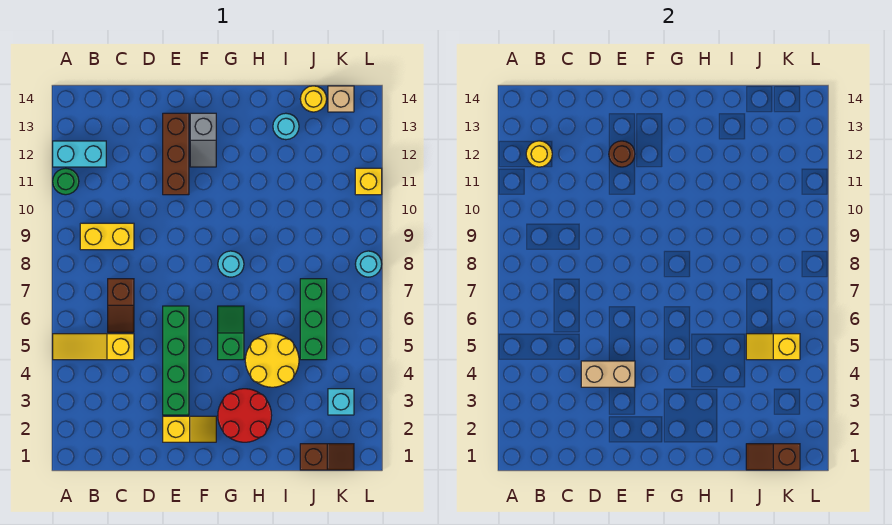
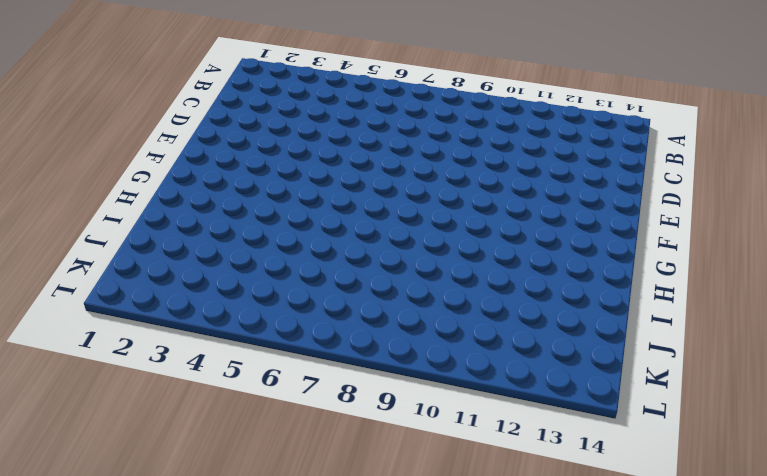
none -> yellow 1x3 slope [53,334,134,360]
none -> green 1x1 round brick [53,168,79,195]
none -> cyan 1x2 brick [53,141,106,167]

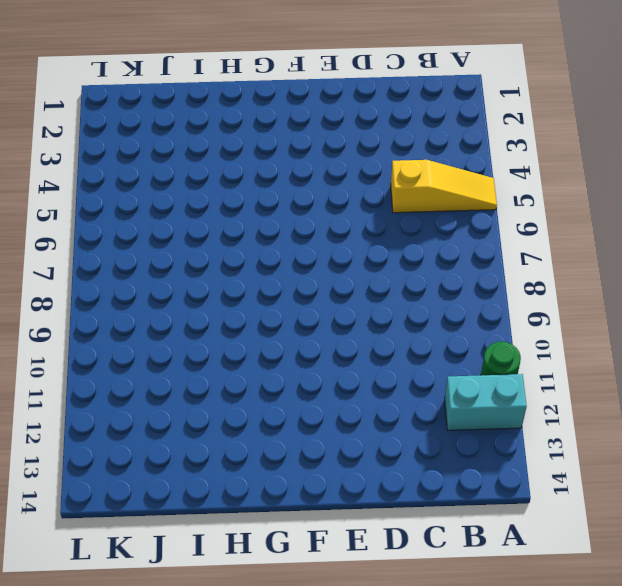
none -> yellow 1x2 brick [80,223,134,250]
none -> brown 1x2 slope [108,279,134,332]
none -> yellow 1x2 slope [163,416,216,442]

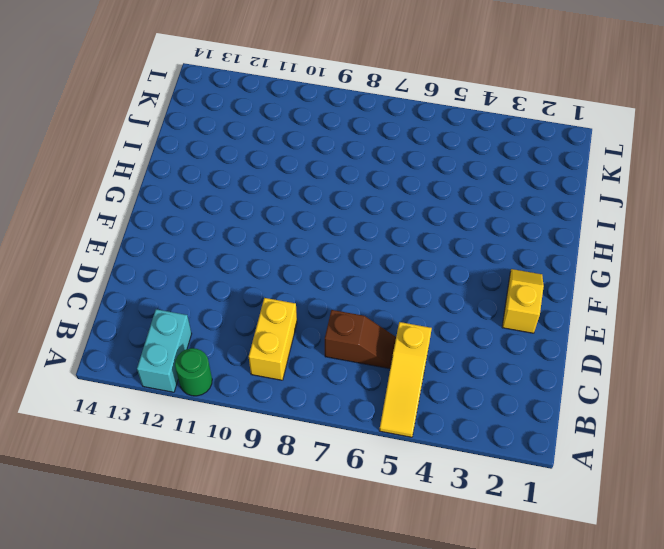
none -> green 1x4 brick [163,306,189,415]
none -> brown 1x3 brick [163,113,189,195]
none -> grey 1x2 slope [190,113,216,167]

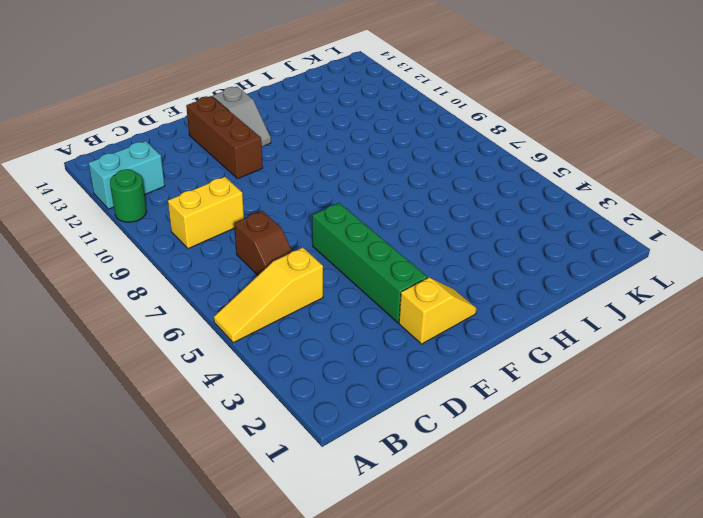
none -> red 2x2 round brick [218,389,272,442]
none -> green 1x2 slope [218,306,244,360]
none -> cyan 1x1 round brick [218,251,244,277]

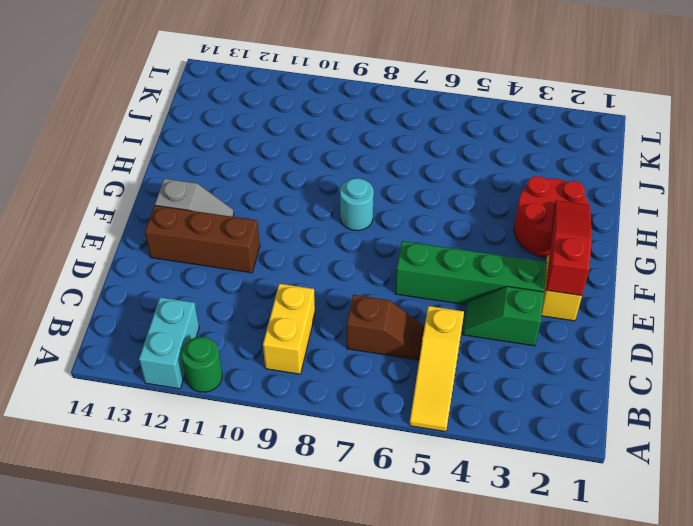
green 1x2 slope [463,286,544,346] -> green 1x2 slope moved to [218,306,244,360]
red 1x3 slope [546,201,592,296] -> none
none -> yellow 2x2 round brick [245,334,299,387]
none -> cyan 1x1 round brick [273,113,299,140]
none -> brown 1x2 slope [300,444,354,470]

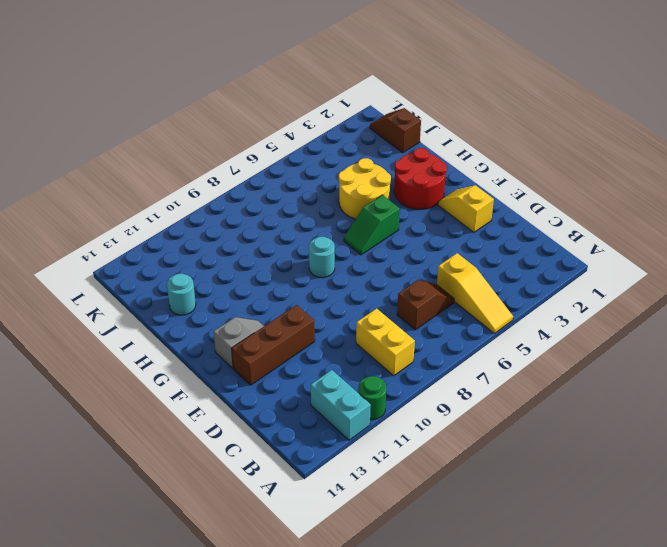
none -> green 1x4 brick [163,306,189,415]
none -> green 1x3 brick [300,279,327,360]
none -> yellow 1x1 round brick [300,86,327,112]

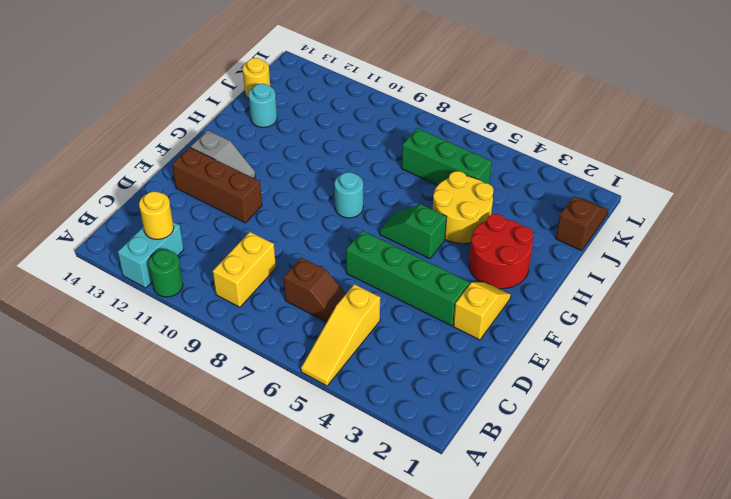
none -> cyan 1x1 brick [328,389,354,415]
none -> tan 1x1 brick [328,86,354,112]
none -> cyan 1x1 round brick [356,251,382,277]

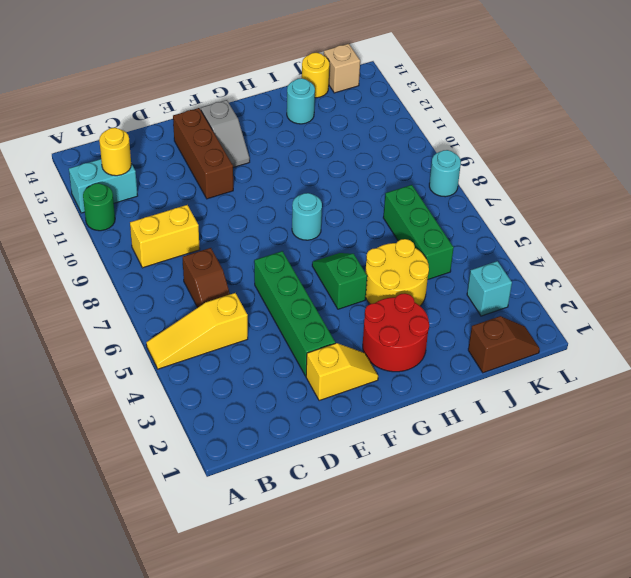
none -> yellow 1x1 brick [355,168,382,195]
none -> tan 1x2 brick [581,361,635,387]
none -> brown 1x1 round brick [609,141,635,167]

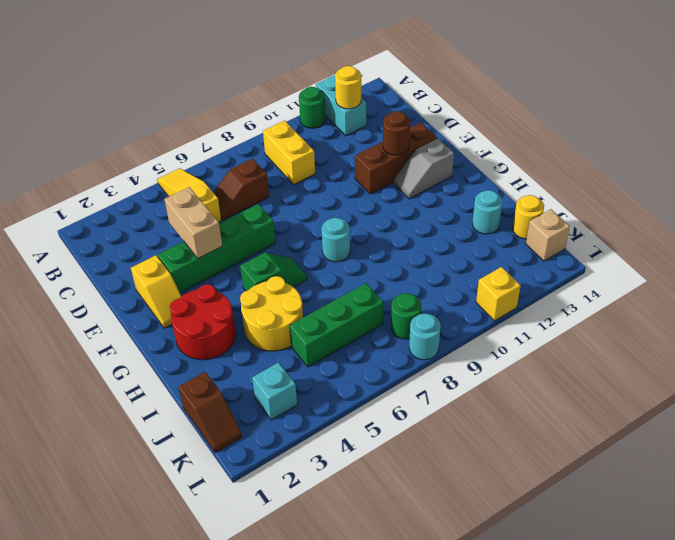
green 1x1 round brick [391,293,421,339] -> none
none -> brown 1x2 slope [746,444,800,470]
none -> yellow 1x2 slope [746,334,800,360]

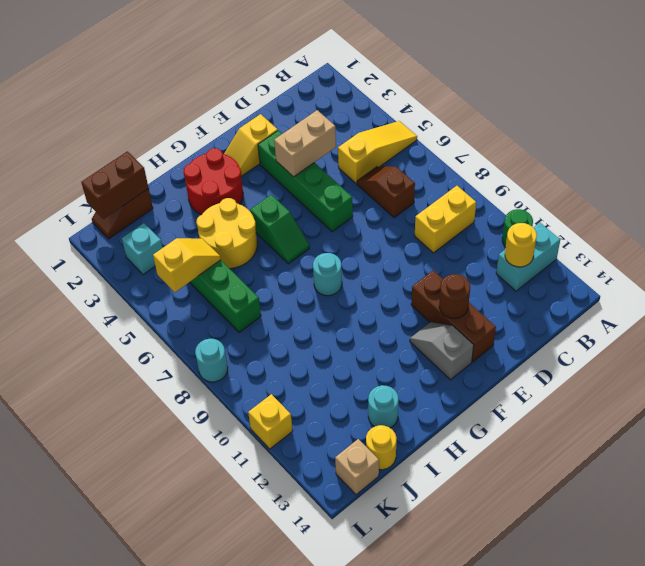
brown 1x2 brick [81,151,149,219] -> brown 1x2 slope [746,444,800,470]

